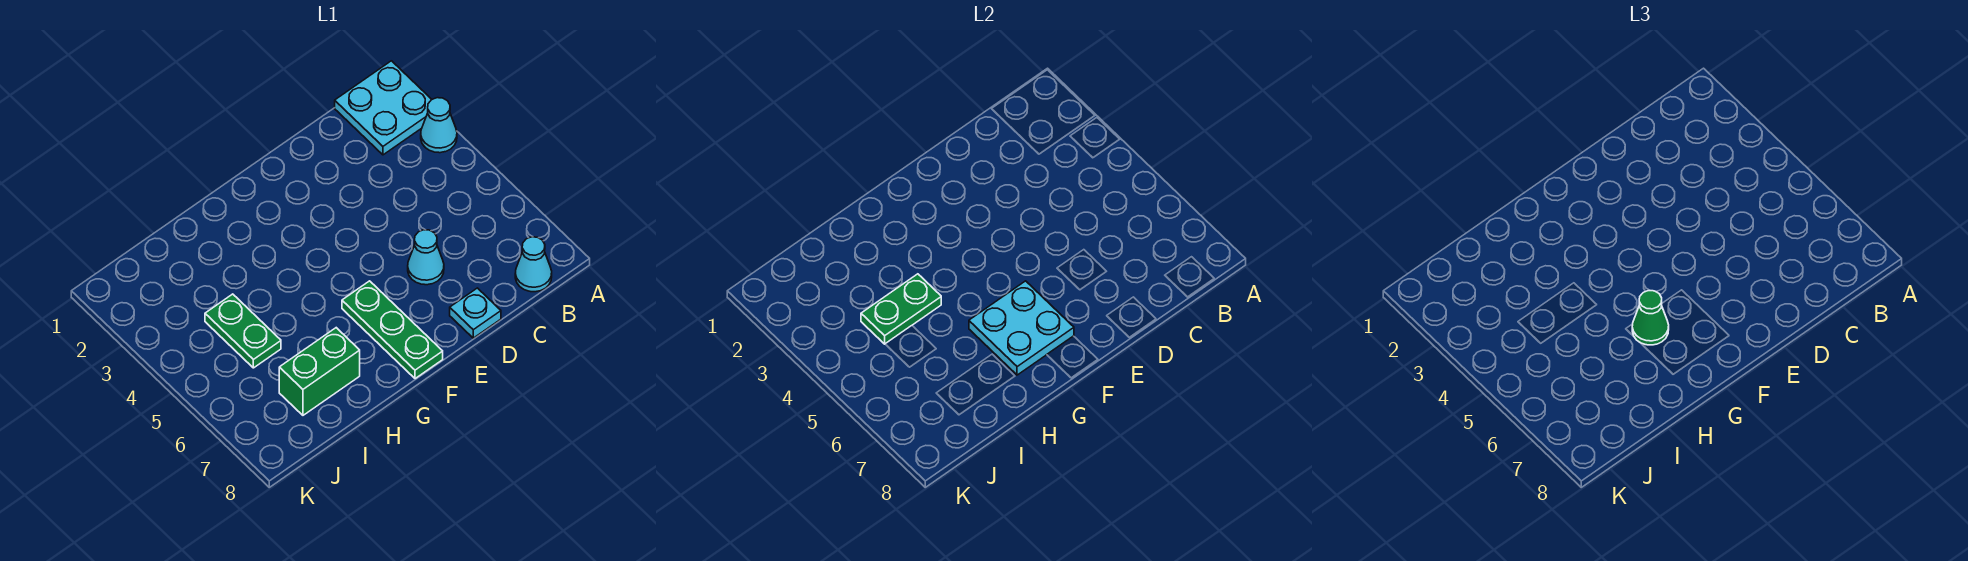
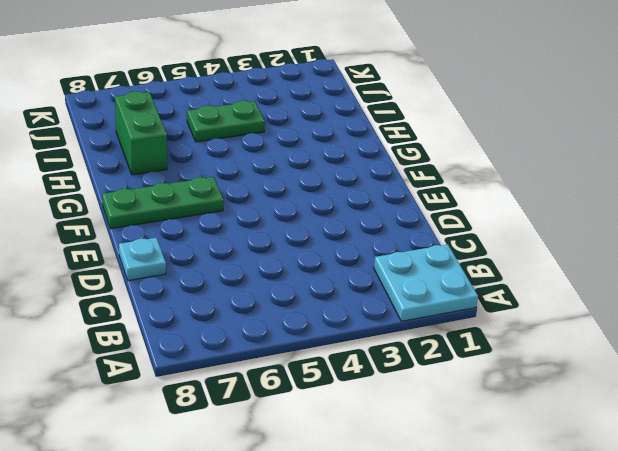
none -> cyan 1x1 cone [421,98,457,153]
none -> cyan 1x1 cone [515,237,552,292]

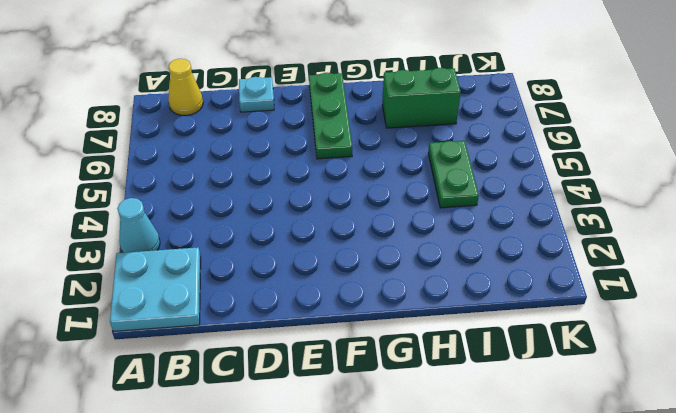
yellow 1x1 cone [168,59,203,116] -> cyan 1x1 cone [515,237,552,292]
none -> cyan 1x1 cone [408,230,444,285]
none -> cyan 2x2 plate [969,281,1074,375]

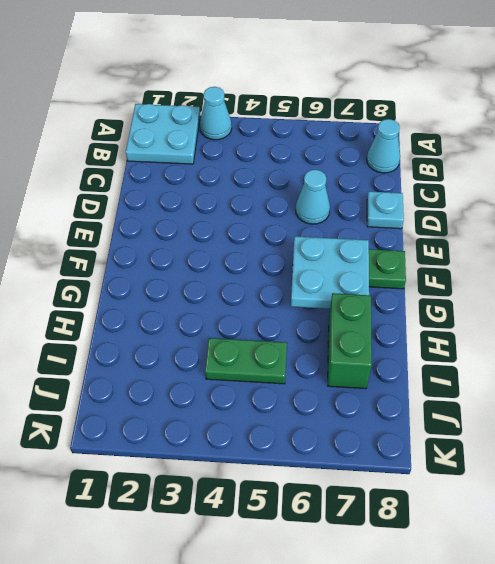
none -> green 1x2 plate [861,274,941,344]
none -> green 1x1 cone [1632,291,1669,345]

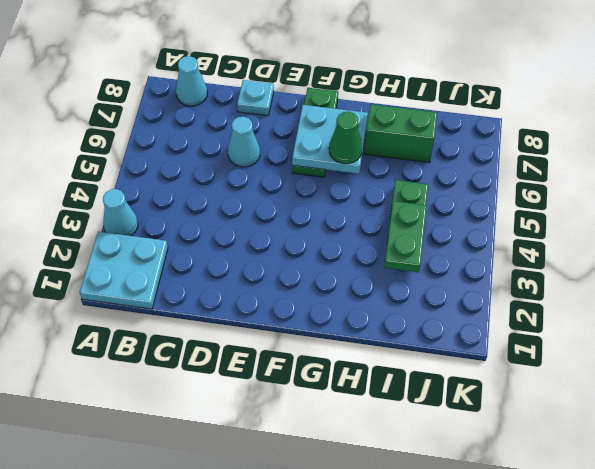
green 1x2 plate [384,201,427,272] -> green 1x2 plate turned to [861,274,941,344]

